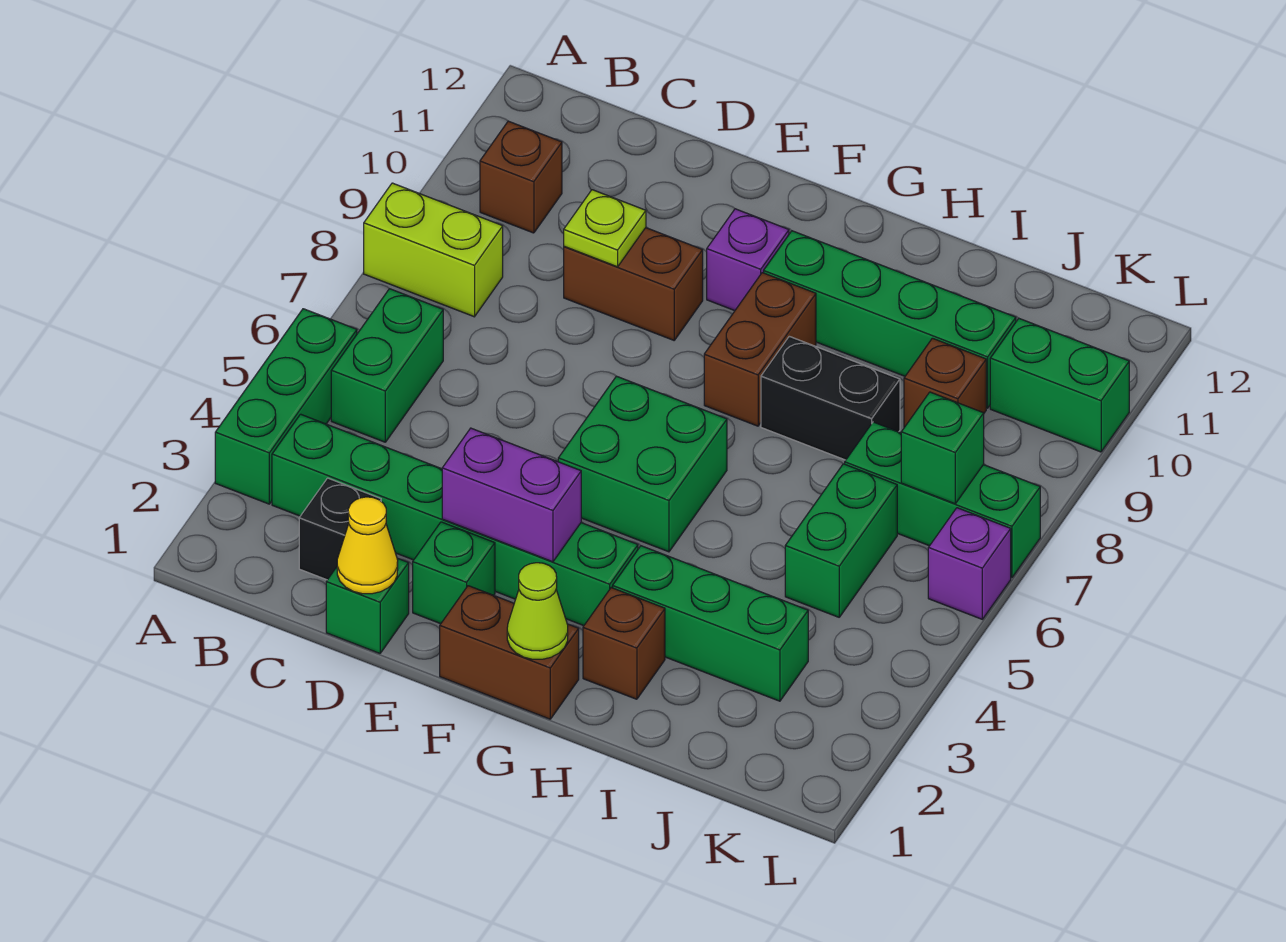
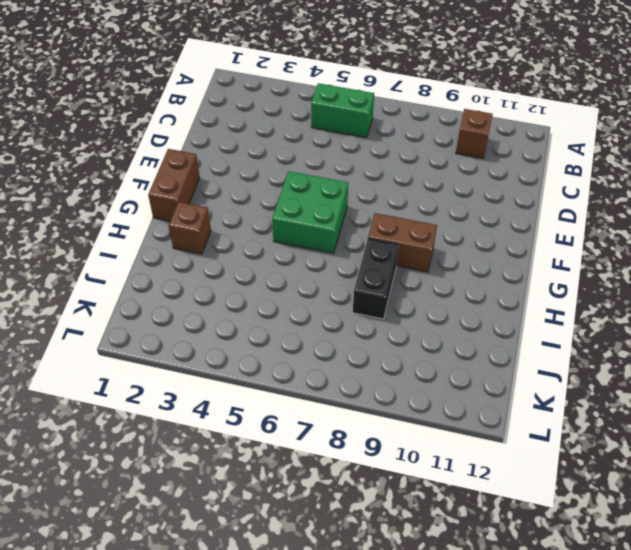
none -> green 1x3 brick [215,309,357,504]
none -> lime 1x2 brick [364,183,503,317]
none -> green 1x6 brick [272,414,638,626]

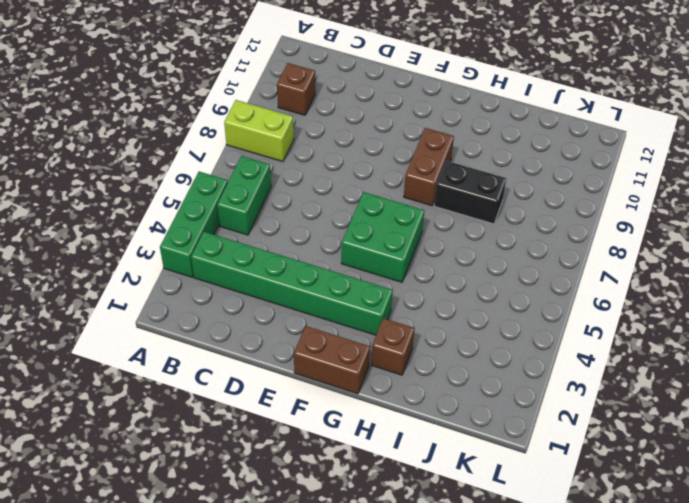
none -> black 1x1 brick [299,478,381,580]
none -> green 1x1 brick [326,558,409,653]
none -> brown 1x2 brick [564,228,703,340]

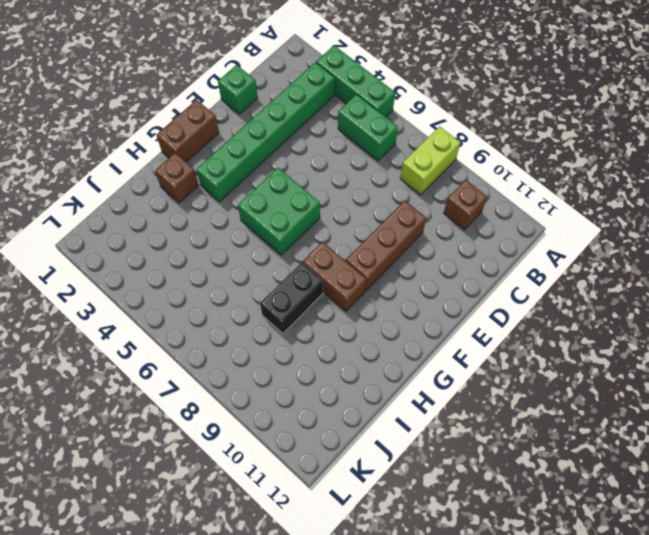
brown 1x3 brick [346,201,426,291] -> brown 1x2 brick [564,228,703,340]
none -> black 1x1 brick [299,478,381,580]
none -> green 1x1 brick [413,522,495,624]
none -> purple 1x1 brick [707,209,789,311]

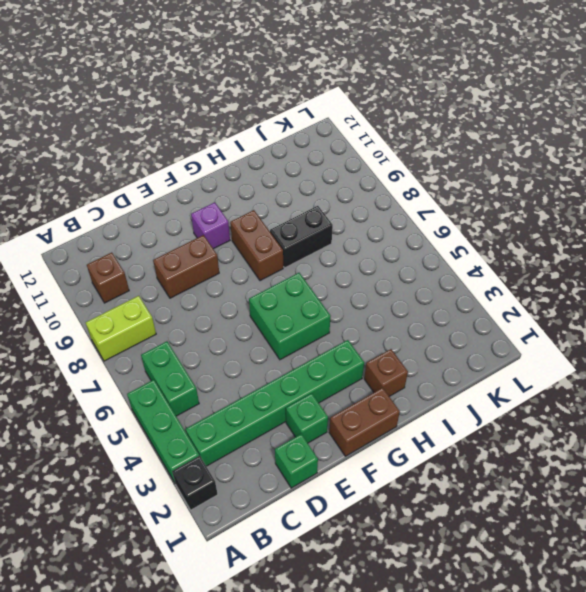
black 1x1 brick [172,456,218,510] -> black 1x1 brick moved to [299,478,381,580]
none -> green 1x4 brick [764,231,1016,408]
none -> green 1x3 brick [613,546,808,701]
none -> green 1x2 brick [785,464,897,617]

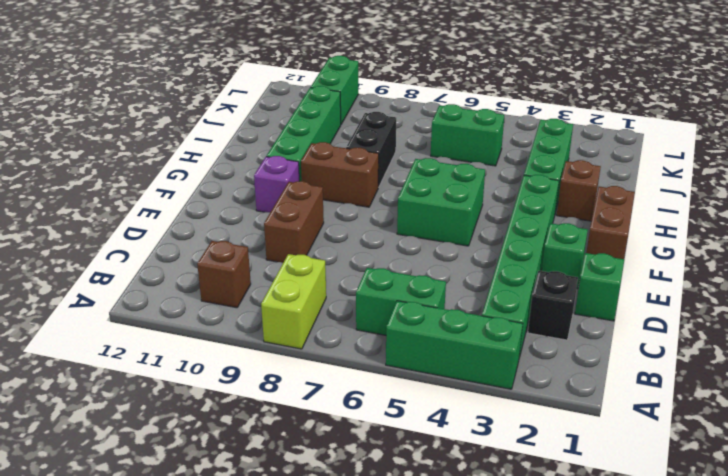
none -> green 1x3 brick [845,422,1040,577]
none -> brown 1x1 brick [904,338,986,427]
none -> purple 1x1 brick [928,508,1011,619]

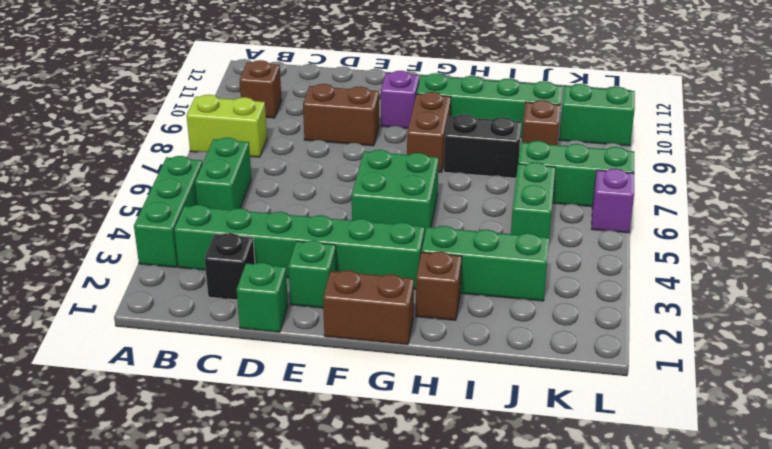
none -> yellow 1x1 cone [337,497,398,594]
none -> lime 1x1 plate [564,190,646,267]
none -> purple 1x2 brick [442,428,581,562]

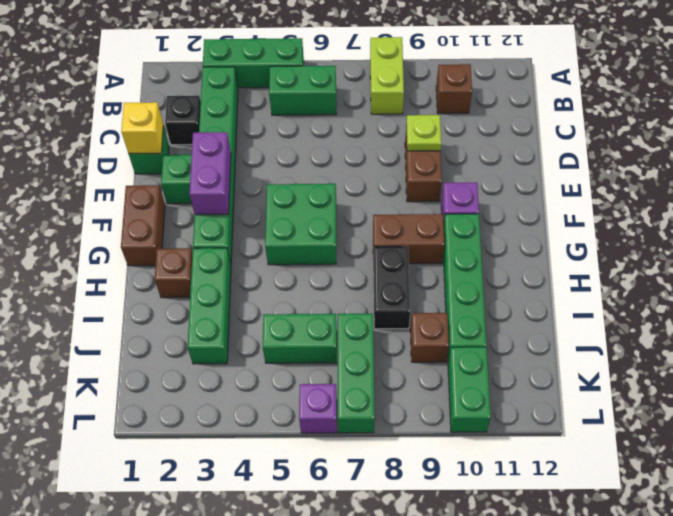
yellow 1x1 brick [121,102,163,153] -> yellow 1x1 cone [337,497,398,594]
none -> lime 1x1 cone [507,563,568,659]
none -> green 1x1 brick [901,392,984,504]

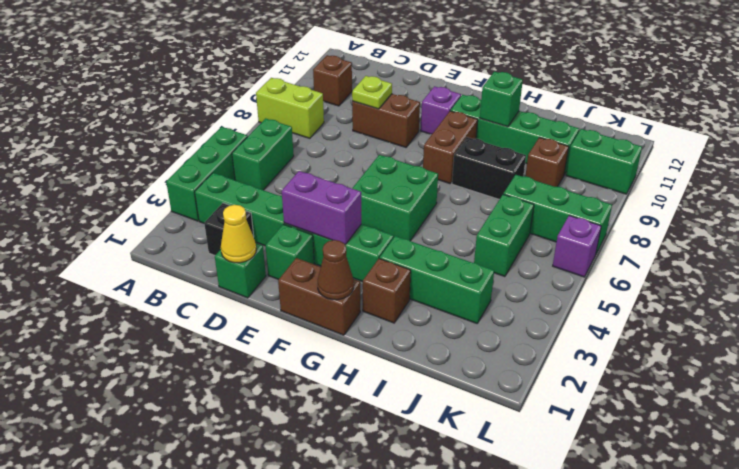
brown 1x1 cone [318,240,354,300] -> lime 1x1 cone [507,563,568,659]
green 1x1 brick [480,72,523,127] -> green 1x1 brick moved to [901,392,984,504]

